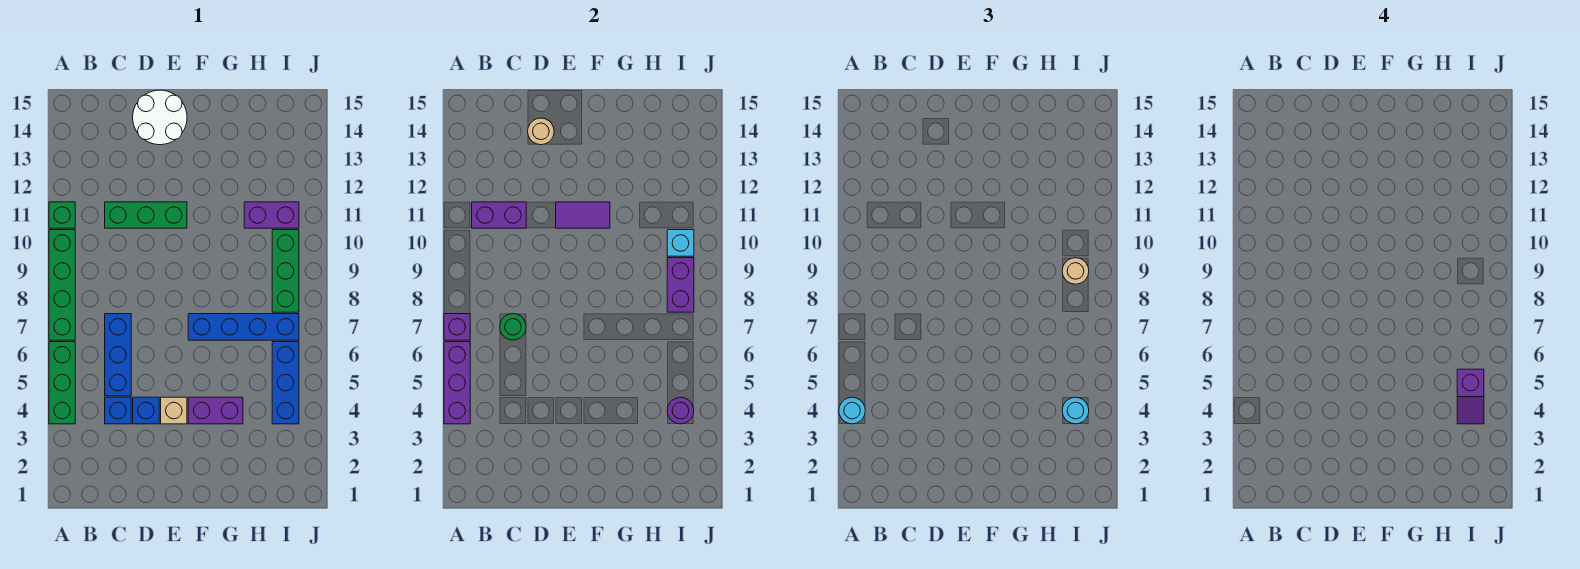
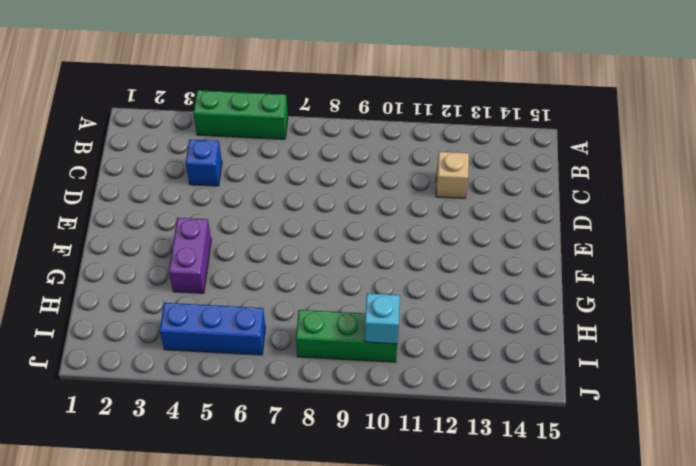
tan 1x1 brick [436,152,469,198] -> tan 1x1 brick moved to [161,397,187,424]
none -> green 1x4 brick [49,230,75,340]
none -> green 1x1 brick [49,202,75,228]
none -> blue 1x3 brick [105,314,131,396]

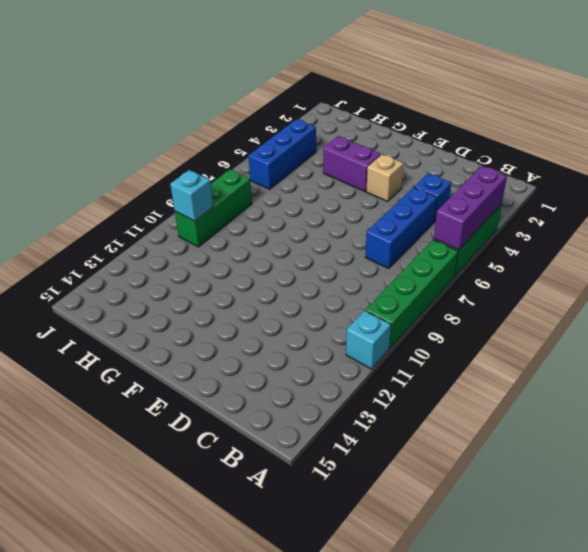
cyan 1x1 brick [346,311,391,369] -> green 1x1 brick [49,202,75,228]
none -> green 1x3 brick [105,202,187,228]
none -> blue 1x1 brick [133,397,159,424]
none -> white 2x2 round brick [133,90,187,145]

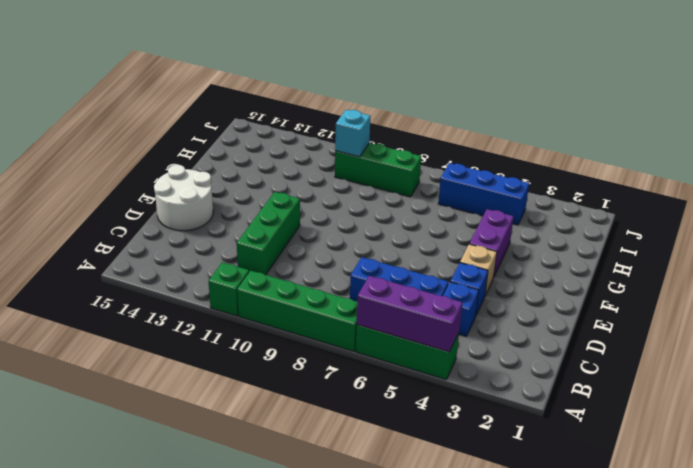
none -> blue 1x4 brick [188,314,299,340]
none -> purple 1x2 brick [244,202,299,228]
none -> purple 1x1 brick [444,314,470,340]

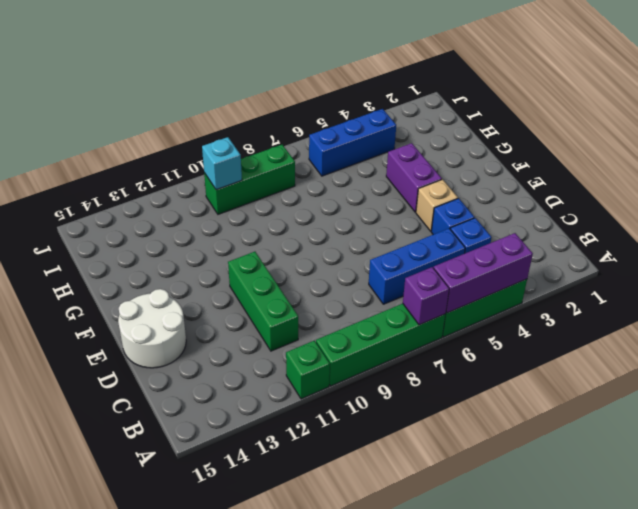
none -> blue 1x4 brick [188,314,299,340]
none -> purple 1x2 brick [244,202,299,228]
none -> purple 1x2 brick [472,202,526,228]

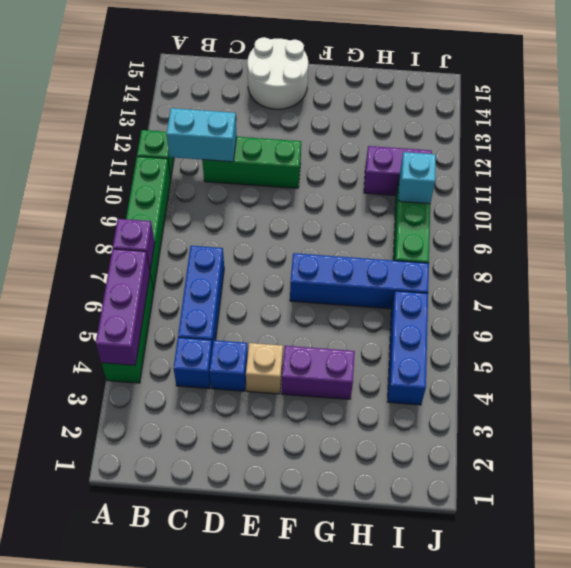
cyan 1x2 brick [167,108,237,162] -> purple 1x2 brick [472,202,526,228]
none -> green 1x1 round brick [500,314,526,340]
none -> tan 1x1 round brick [528,118,554,145]
none -> purple 1x2 tile [556,202,610,228]

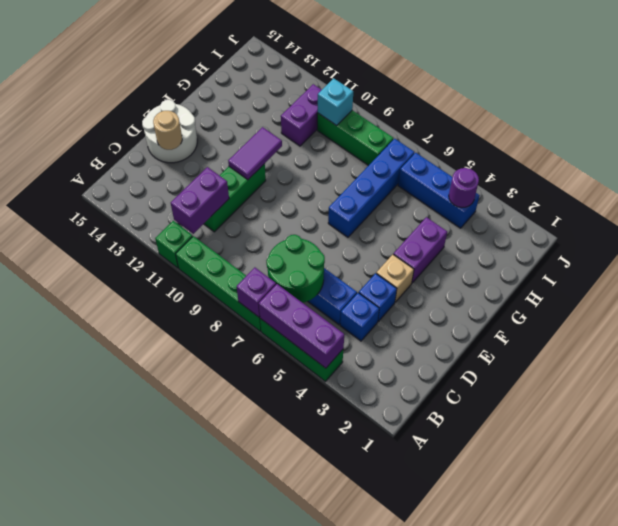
green 2x2 round brick [266,235,325,303] -> green 1x1 round brick [500,314,526,340]
none -> purple 1x2 brick [667,258,694,312]
none -> cyan 1x1 round brick [839,397,865,424]
none -> cyan 1x1 round brick [1062,397,1089,424]

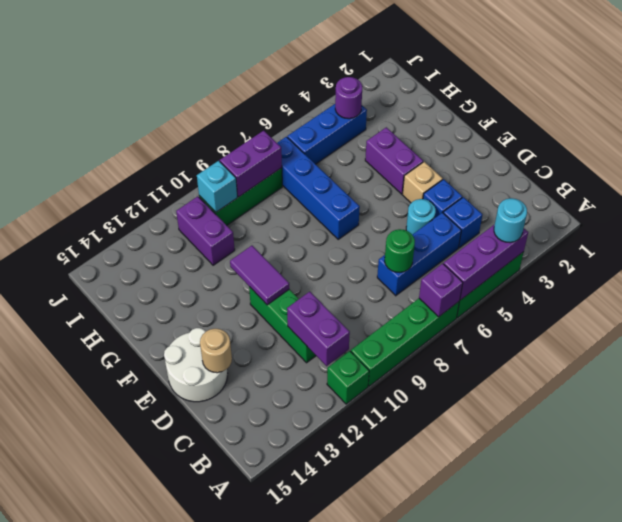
cyan 1x1 round brick [406,199,436,234] -> cyan 1x1 round brick moved to [1062,397,1089,424]
none -> tan 1x1 round brick [1062,258,1089,284]
none -> purple 1x2 slope [1457,369,1484,424]

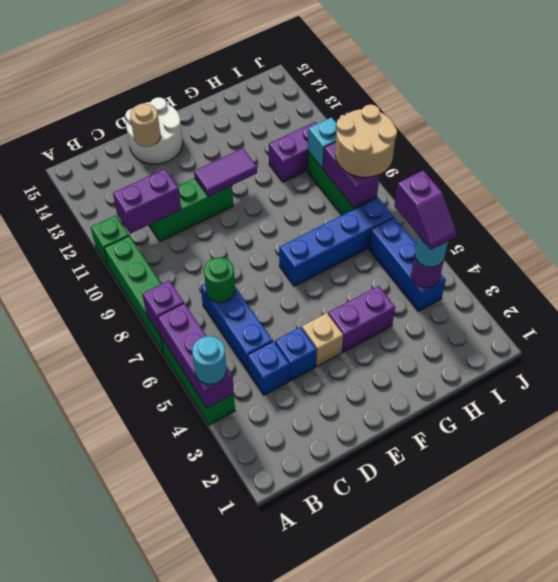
tan 2x2 round brick [335,104,397,177] -> tan 1x1 round brick [1062,258,1089,284]

